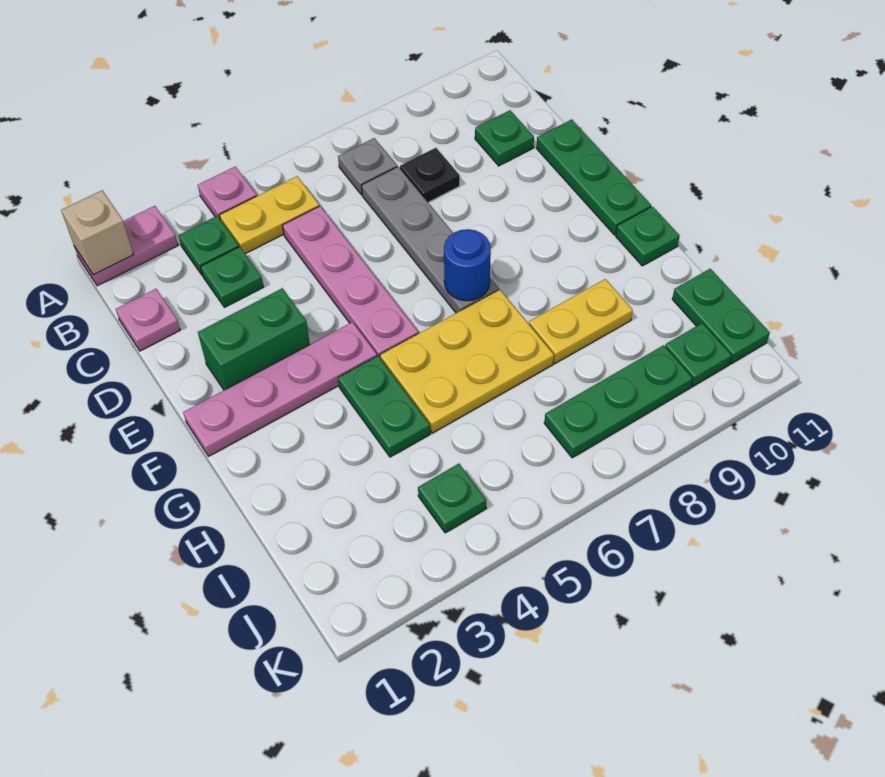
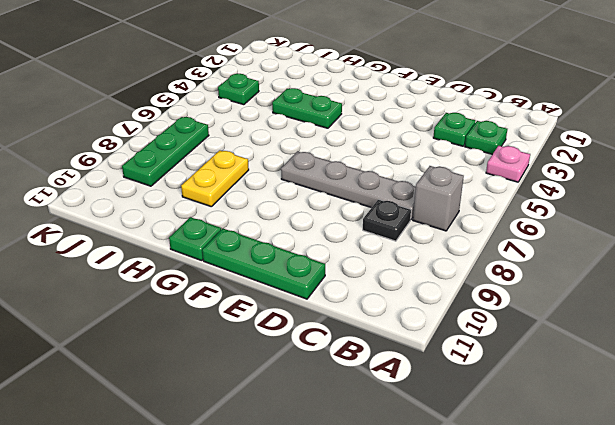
grey 1x1 brick [413,166,464,231] -> grey 1x1 plate [338,138,397,195]
none -> pink 1x2 plate [74,206,178,286]
none -> yellow 1x2 plate [220,176,319,254]
none -> pink 1x1 plate [116,289,180,351]

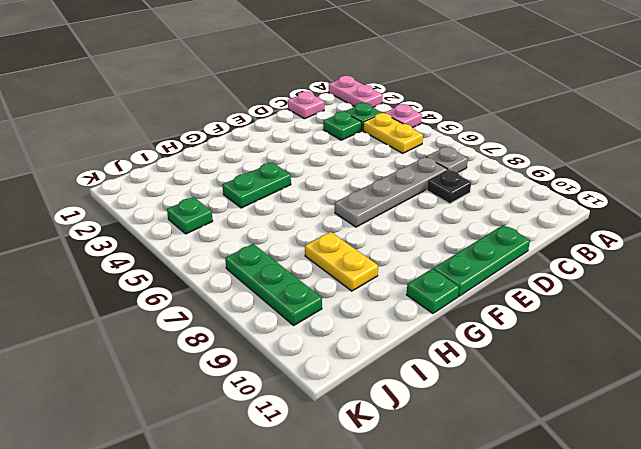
none -> pink 1x4 plate [282,206,418,358]
none -> green 1x1 plate [475,110,534,166]
none -> green 1x2 brick [198,288,310,390]

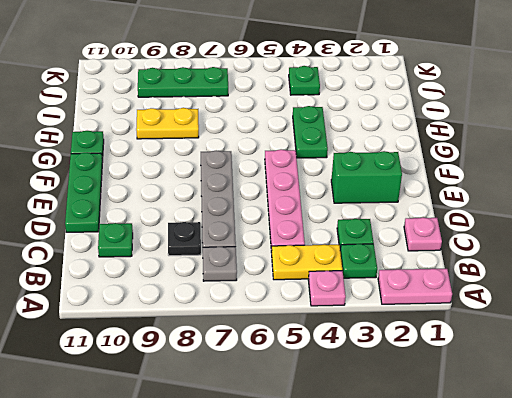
none -> pink 1x4 plate [183,322,377,456]
none -> yellow 2x3 plate [380,290,554,433]
none -> green 1x2 plate [672,269,770,364]

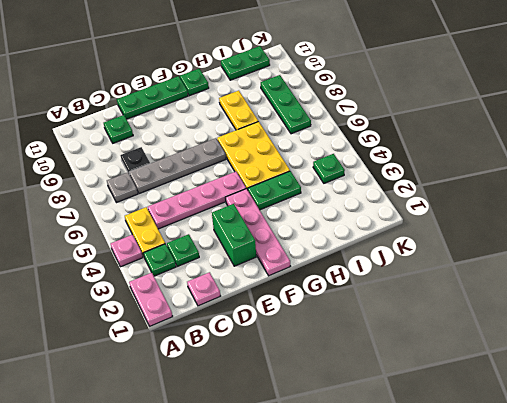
none -> green 1x1 plate [665,323,732,387]
none -> tan 1x1 brick [61,190,133,275]
none -> blue 1x1 round brick [444,229,491,301]

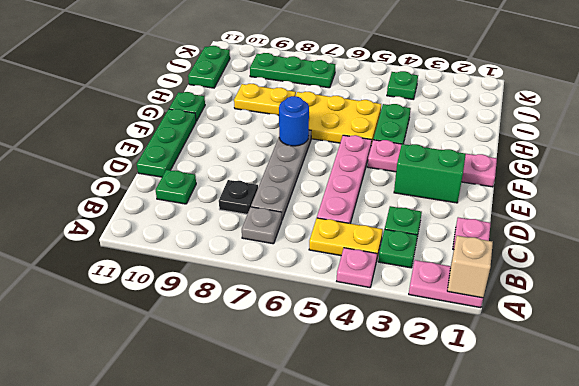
none -> green 1x1 plate [665,323,732,387]

